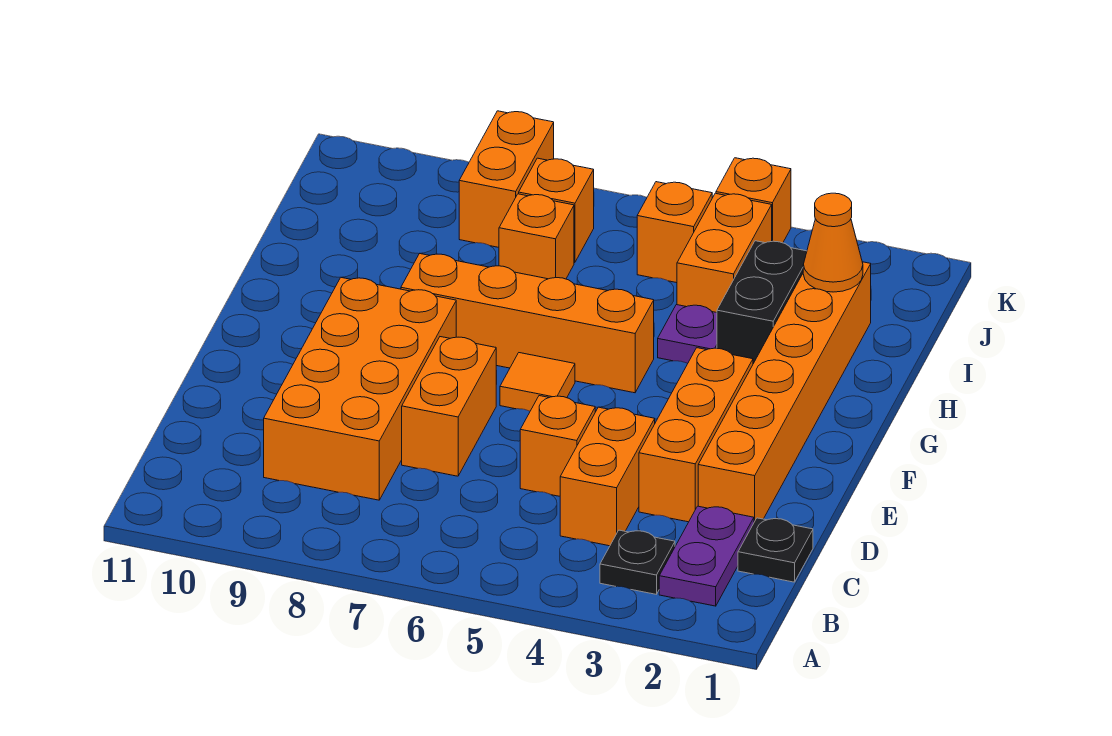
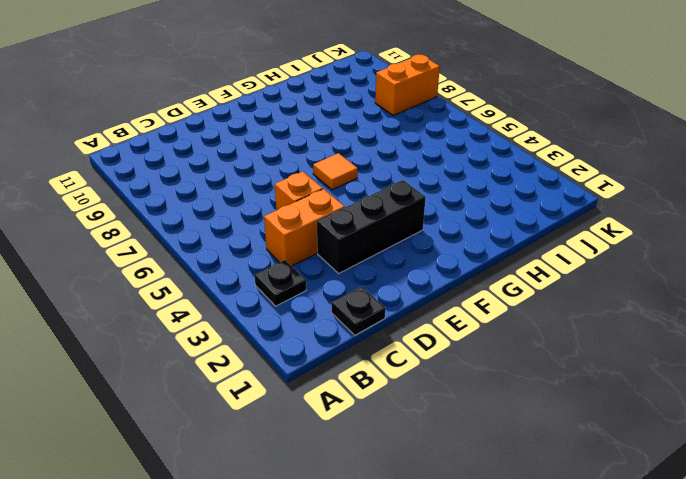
black 1x3 brick [317,180,426,273] -> orange 1x3 brick [639,348,753,522]
none -> purple 1x2 plate [659,506,754,606]
none -> orange 2x4 brick [264,277,456,500]
none -> orange 1x6 brick [698,262,871,522]

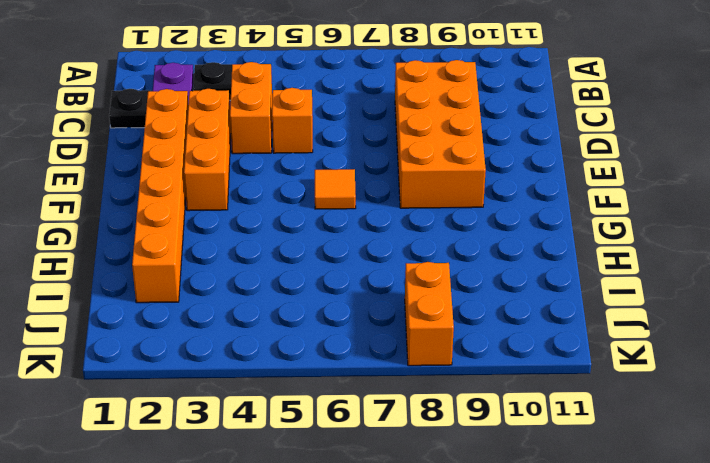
none -> orange 1x2 brick [402,337,496,476]
none -> orange 1x4 brick [401,253,654,393]
none -> black 1x2 brick [717,241,807,364]

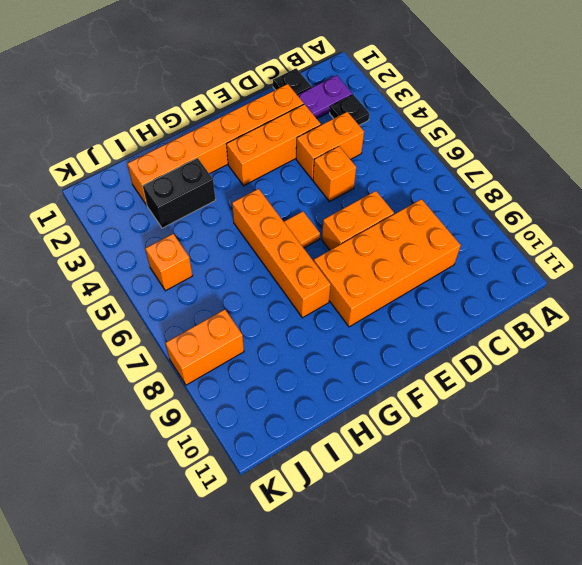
none -> purple 1x1 plate [658,305,717,363]
none -> orange 1x2 brick [677,193,772,313]
none -> orange 1x1 brick [499,194,574,279]

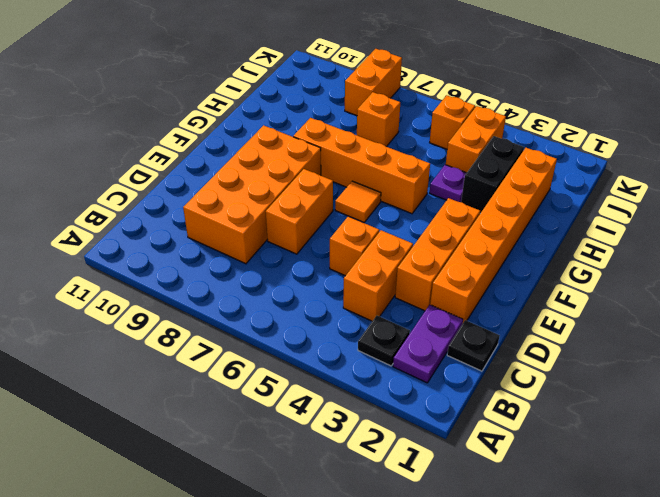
none -> orange 1x1 brick [519,158,594,262]
none -> orange 1x1 brick [716,158,791,243]
none -> orange 1x1 cone [803,193,863,292]

